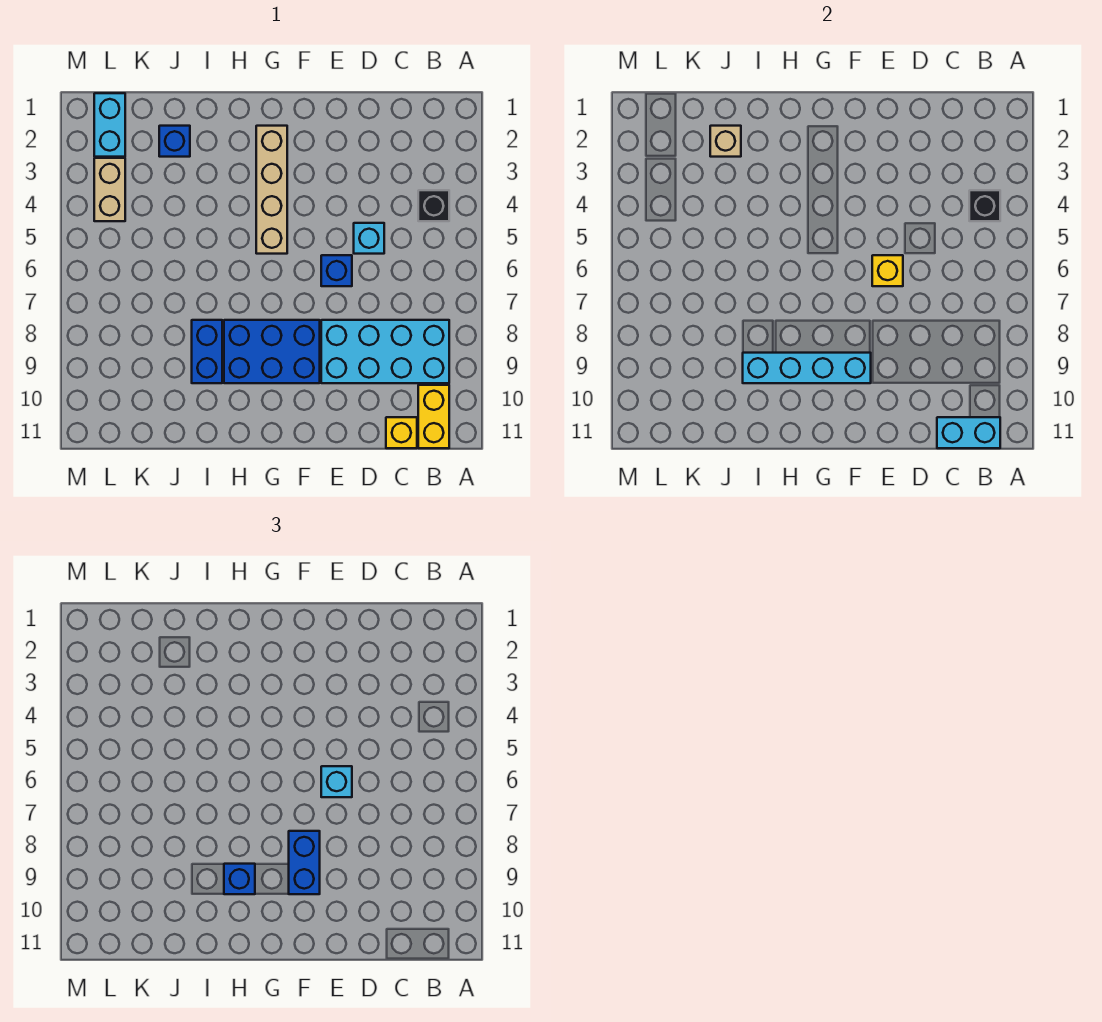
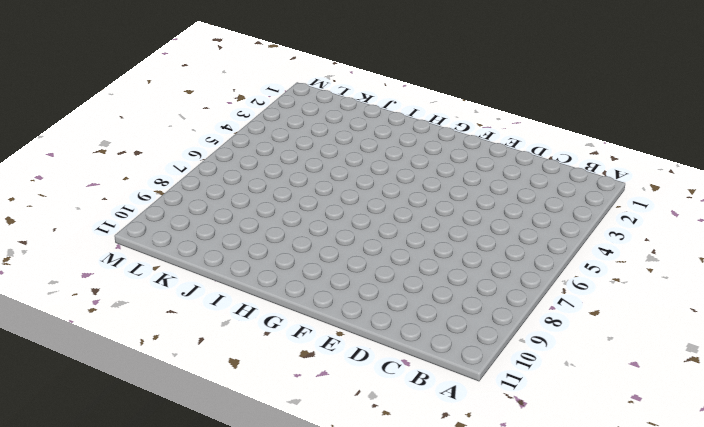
none -> black 1x1 brick [418,190,449,221]
none -> cyan 2x4 brick [321,320,449,383]
none -> yellow 1x2 brick [418,385,449,448]

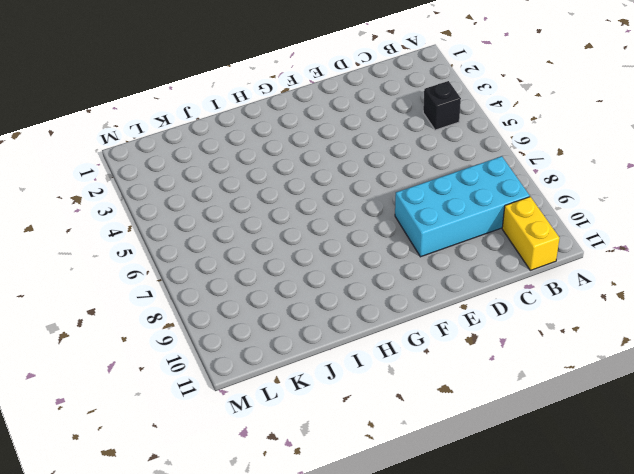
none -> yellow 1x1 brick [386,417,417,448]
none -> cyan 1x1 brick [354,223,384,254]
none -> blue 1x1 brick [321,255,352,286]

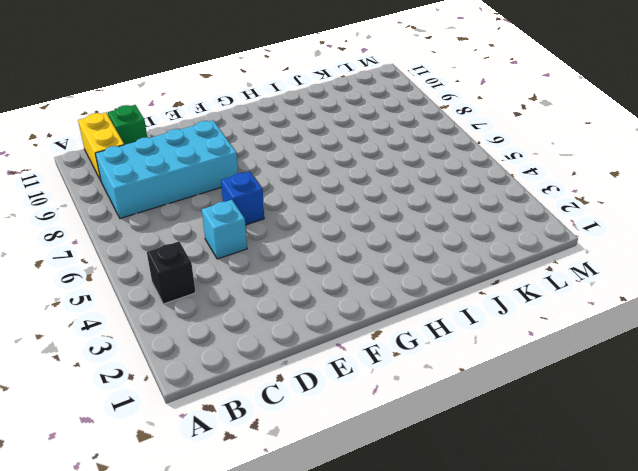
green 1x1 brick [108,105,147,145] -> yellow 1x1 brick [386,417,417,448]
none -> blue 2x3 brick [224,320,320,383]
none -> tan 1x4 brick [256,126,287,254]
none -> blue 1x2 brick [192,320,222,383]

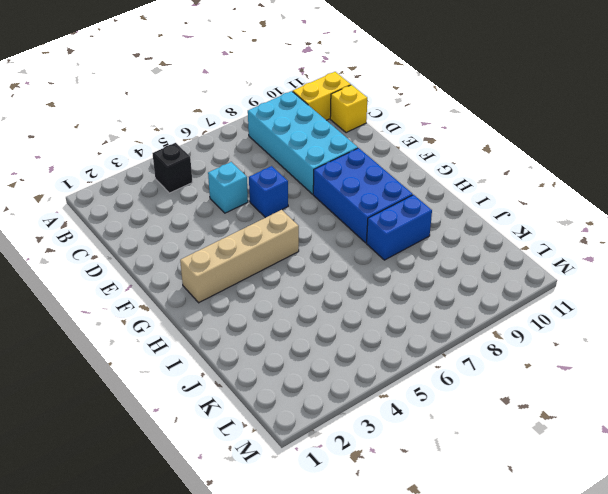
none -> blue 1x1 brick [159,126,190,157]
none -> cyan 1x2 brick [94,93,125,157]
none -> tan 1x2 brick [94,158,125,221]

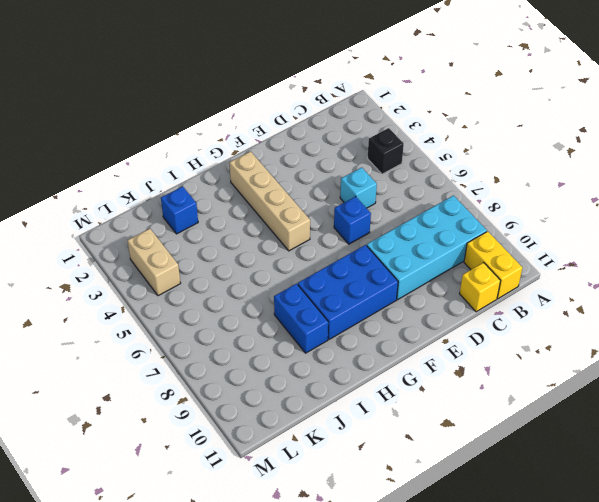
none -> cyan 1x2 brick [94,93,125,157]
none -> black 1x1 brick [969,190,1000,221]
none -> cyan 1x2 brick [937,417,1000,448]

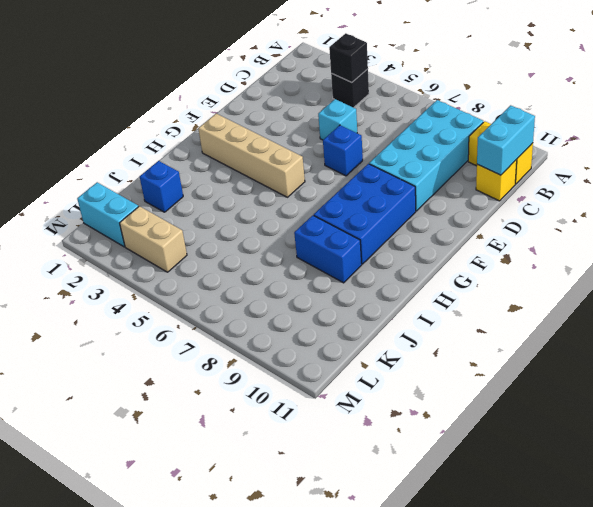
none -> yellow 1x1 brick [872,255,903,286]
none -> cyan 1x4 brick [743,353,871,383]
none -> tan 1x1 brick [710,126,741,157]

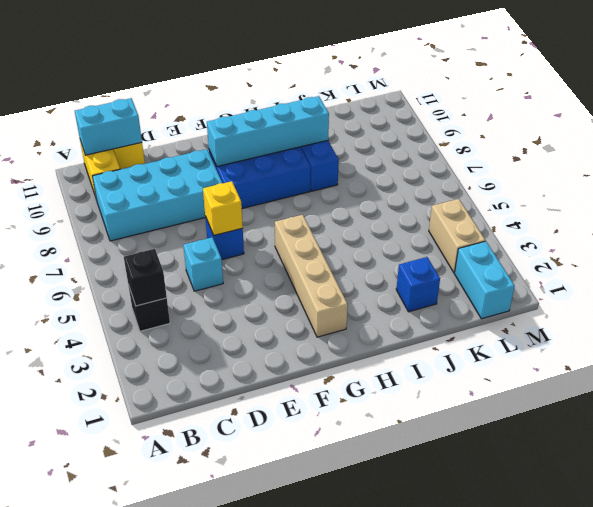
none -> tan 1x1 brick [710,126,741,157]
none -> cyan 1x1 brick [321,766,352,797]
none -> blue 1x2 brick [289,831,320,894]

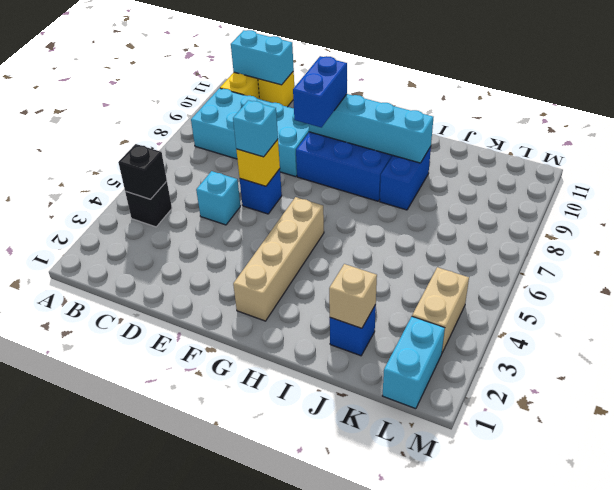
none -> blue 1x1 brick [224,864,255,894]

